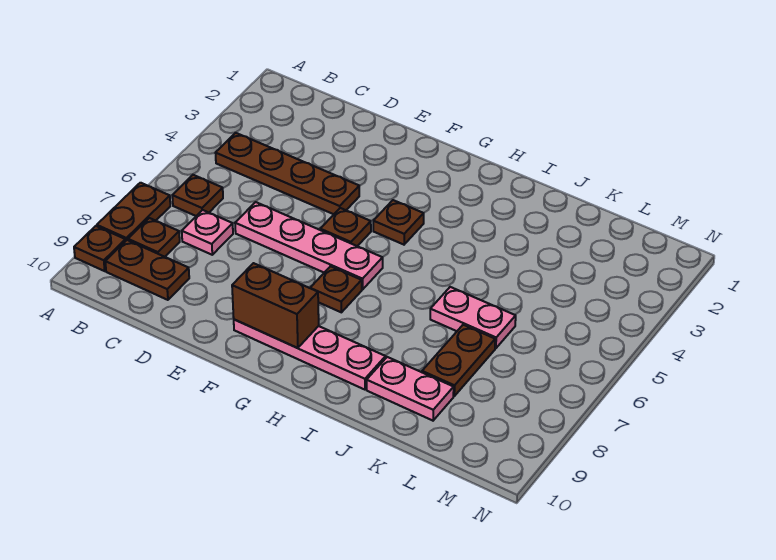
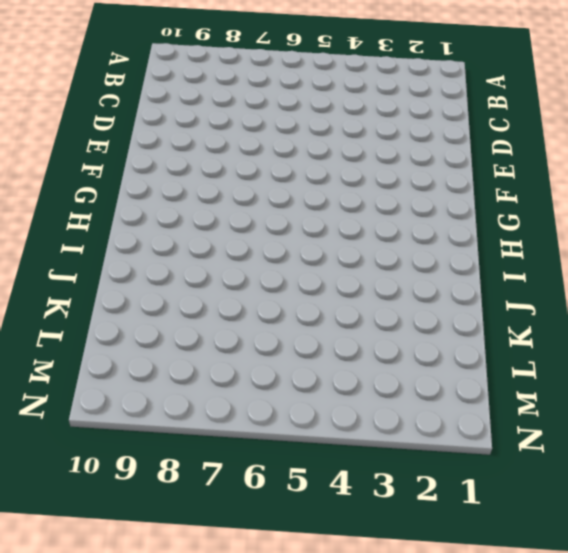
none -> brown 1x2 plate [97,183,170,241]
none -> brown 1x1 plate [74,226,125,271]
none -> brown 1x4 plate [215,133,359,214]

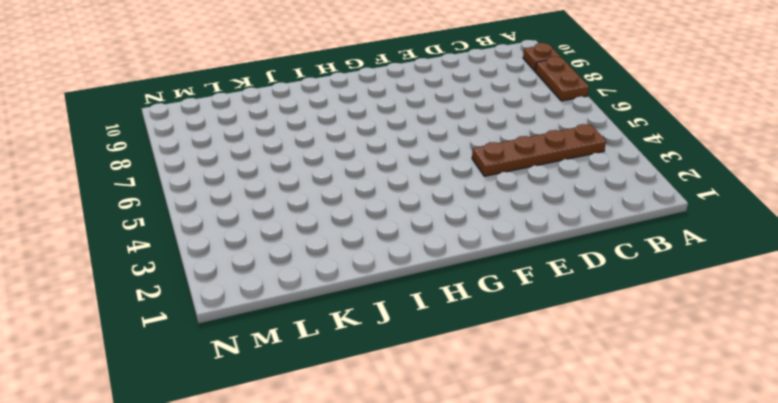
none -> brown 1x1 plate [172,175,223,216]
none -> brown 1x1 plate [128,218,180,257]
none -> brown 1x2 plate [105,240,189,300]

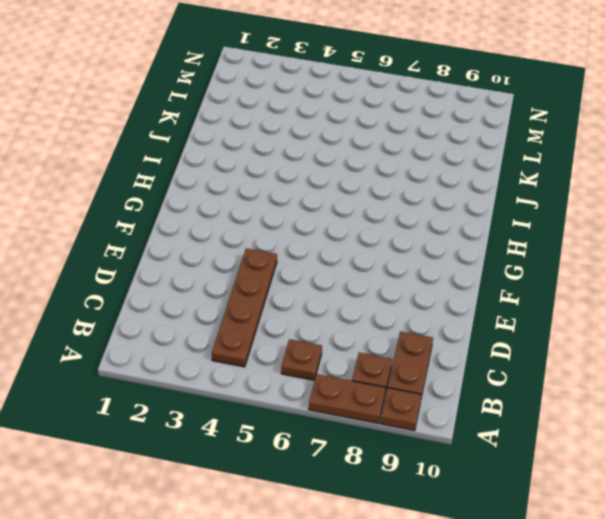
none -> pink 1x1 plate [182,210,233,255]
none -> pink 1x4 plate [235,202,383,289]
none -> brown 1x1 plate [320,208,371,246]

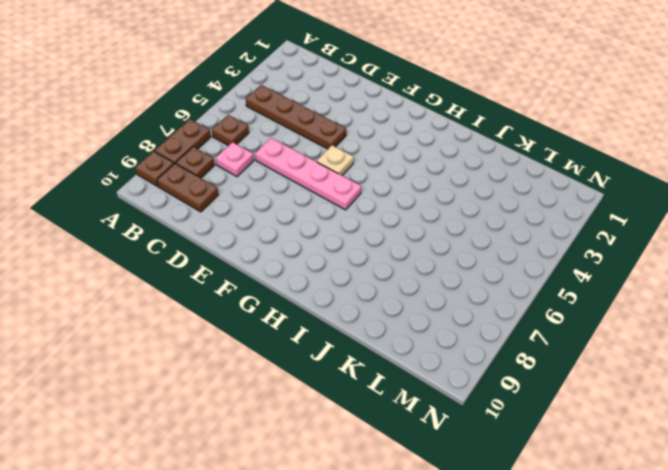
tan 1x1 plate [317,145,354,175] -> brown 1x1 plate [320,208,371,246]
none -> pink 1x4 plate [234,320,386,390]
none -> brown 1x1 plate [373,200,424,245]
none -> brown 1x1 plate [310,266,362,312]

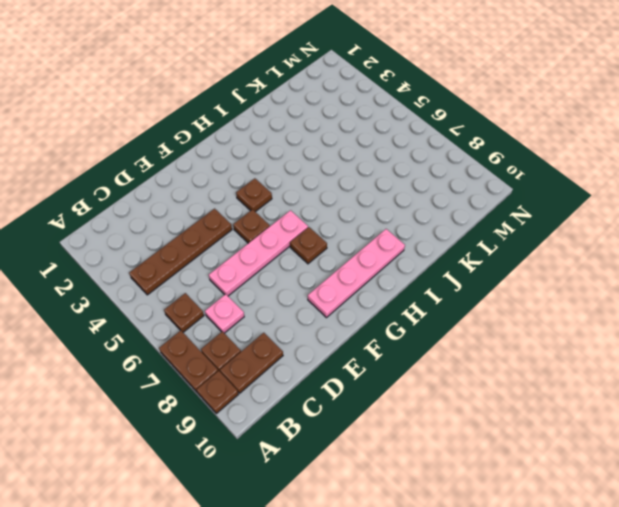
none -> pink 1x2 plate [430,287,516,348]
none -> pink 1x2 plate [367,357,454,421]
none -> brown 1x2 plate [422,325,495,396]

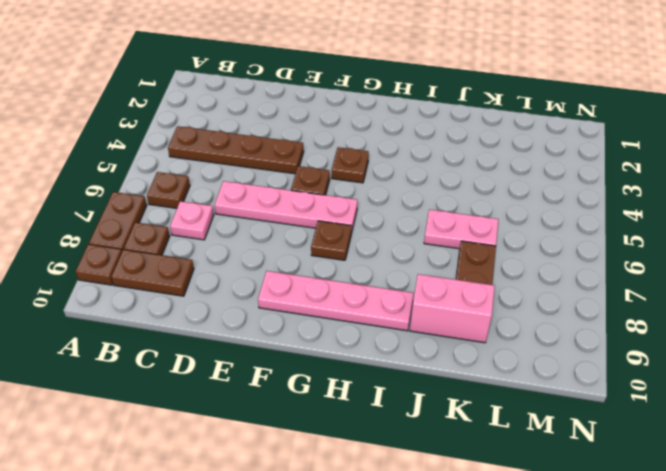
pink 1x2 brick [410,274,495,343] -> pink 1x2 plate [367,357,454,421]
none -> brown 1x2 brick [232,263,319,348]

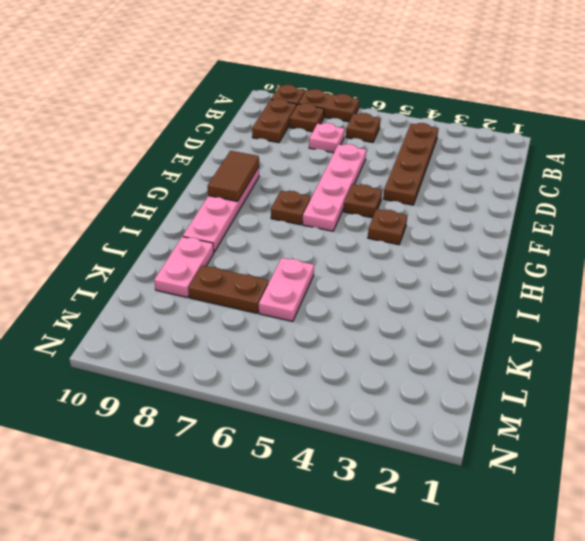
brown 1x2 tile [208,151,259,201] -> brown 1x2 brick [232,263,319,348]

